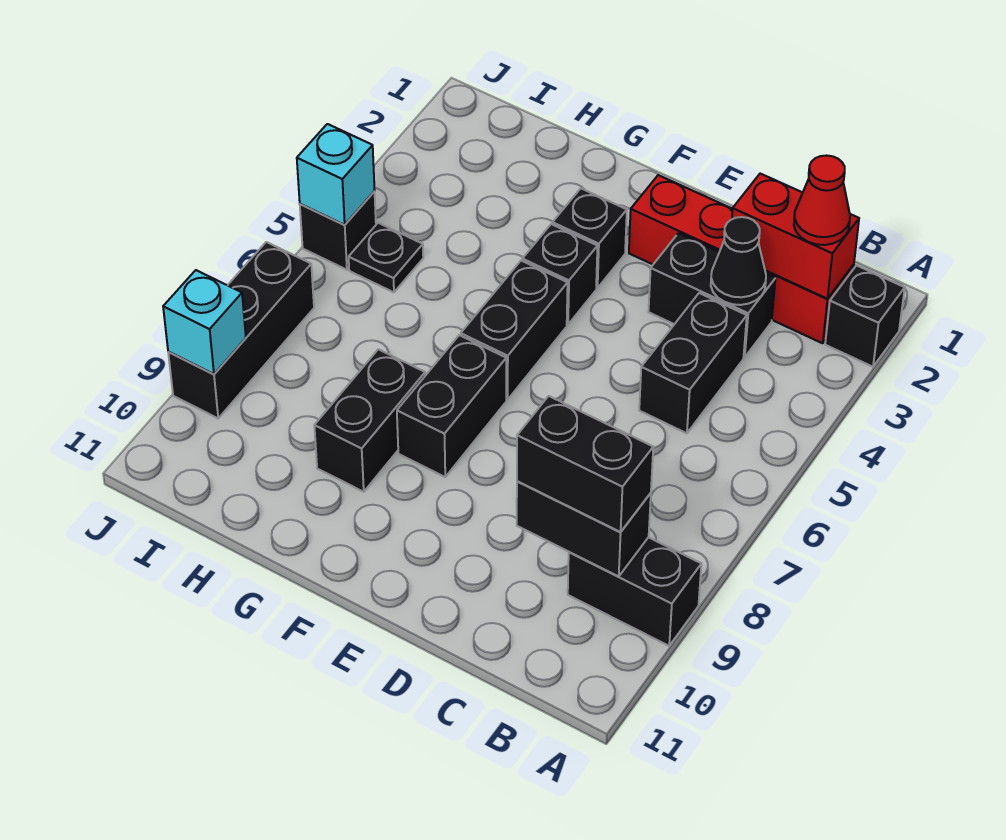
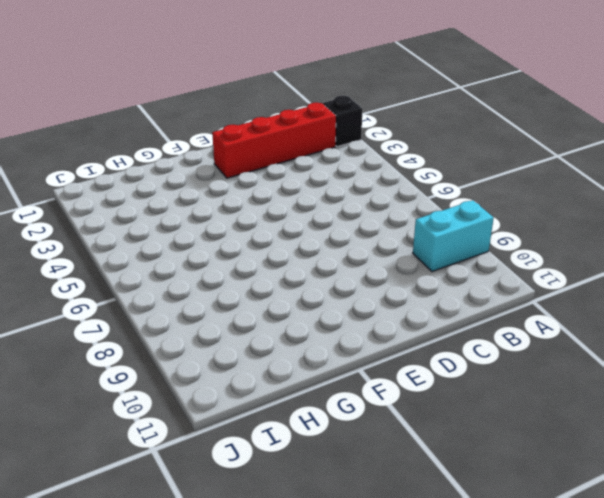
cyan 1x2 brick [413,200,493,272] -> black 1x2 brick [568,537,701,646]
none -> black 1x2 brick [648,233,775,357]
none -> black 1x2 brick [639,293,747,433]
none -> black 1x1 brick [552,188,627,288]

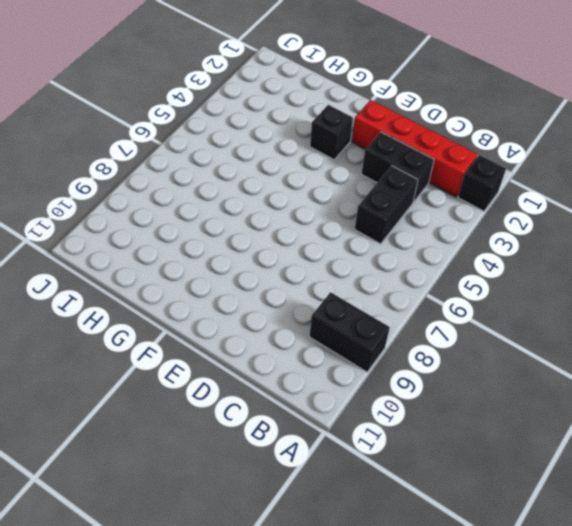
none -> black 1x1 brick [522,224,597,325]
none -> black 1x2 brick [461,261,568,399]
none -> black 1x2 brick [397,335,506,477]

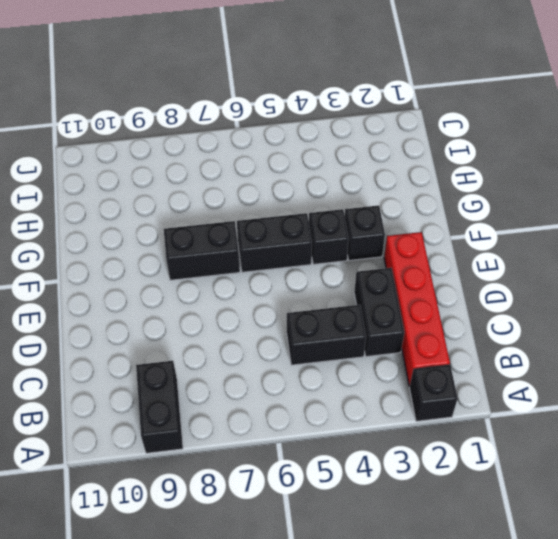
none -> black 1x2 brick [314,349,425,492]
none -> black 1x1 plate [349,223,423,292]
none -> black 1x1 brick [300,192,376,270]

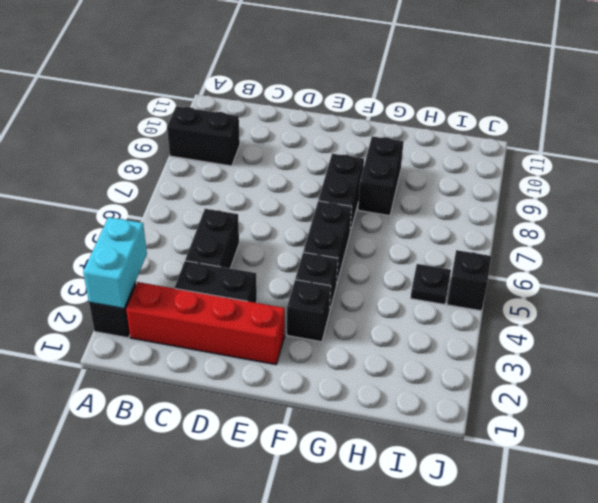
cyan 1x2 brick [83,217,147,309] -> none
none -> black 1x3 brick [168,242,314,418]
none -> red 1x2 brick [732,174,859,299]
none -> black 1x2 brick [517,481,651,576]

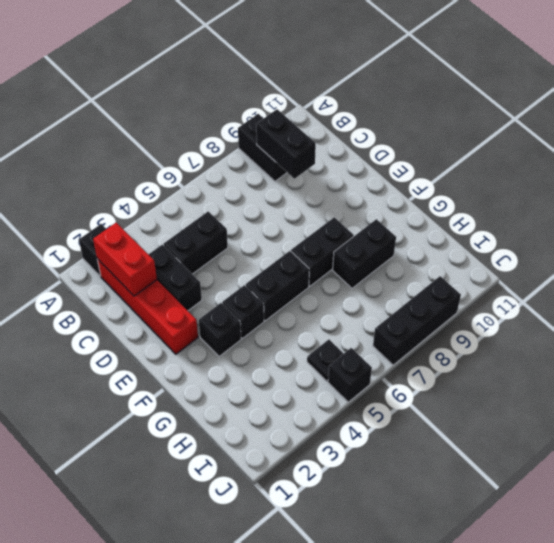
none -> black 1x1 cone [711,217,766,305]
none -> cyan 1x1 brick [297,124,375,225]
none -> cyan 1x1 brick [163,270,246,374]

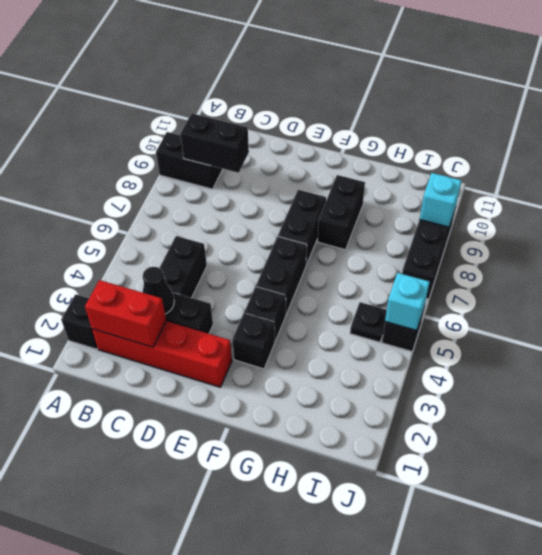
none -> red 1x1 cone [794,155,850,245]
none -> black 1x2 brick [517,396,653,532]

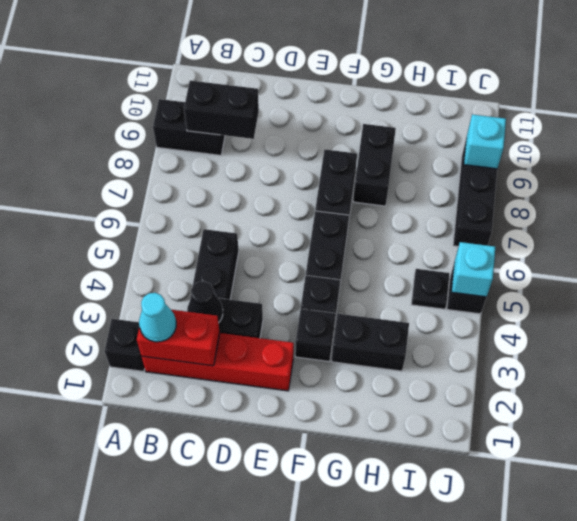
cyan 1x1 cone [139,293,176,342] -> red 1x1 cone [794,155,850,245]
black 1x2 brick [331,314,409,371] -> black 1x2 brick moved to [517,396,653,532]

